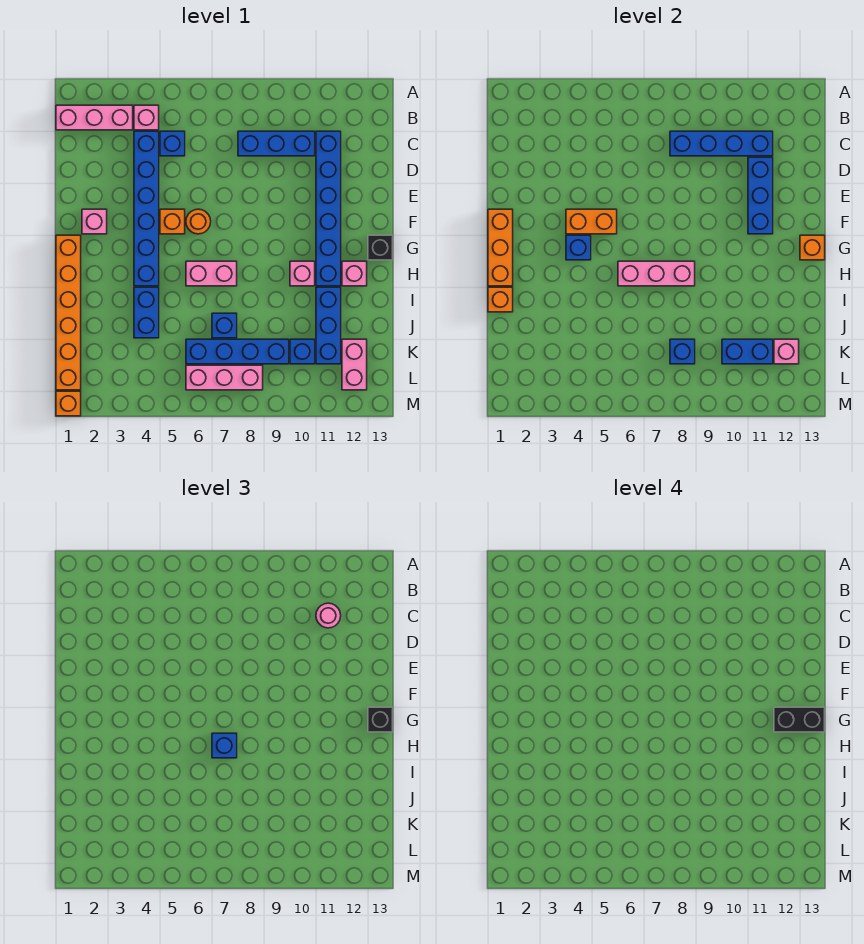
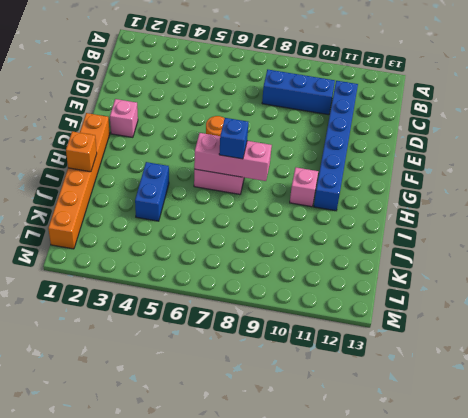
none -> pink 1x3 brick [56,105,133,130]
none -> pink 1x1 brick [134,105,159,130]
none -> blue 1x6 brick [134,131,159,286]
none -> blue 1x1 brick [160,131,185,156]

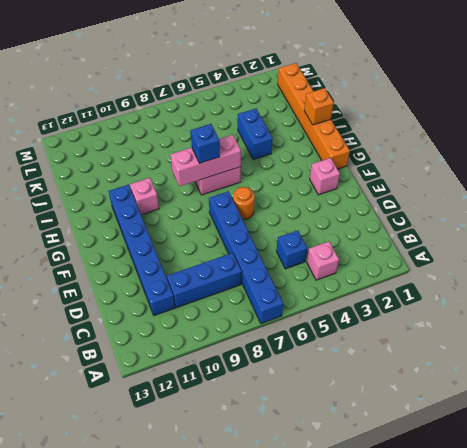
blue 1x6 brick [209,191,283,324] -> blue 1x6 brick moved to [134,131,159,286]
none -> pink 1x3 brick [56,105,133,130]
none -> orange 1x1 brick [160,209,185,234]
none -> black 1x1 brick [368,235,393,260]
none -> pink 1x1 brick [342,261,367,286]

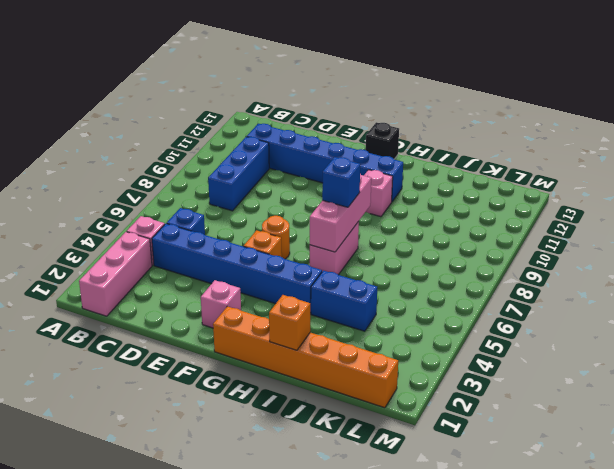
none -> pink 1x1 brick [342,261,367,286]
none -> blue 1x3 brick [316,287,341,364]
none -> blue 1x1 brick [212,313,237,338]
none -> blue 1x4 brick [186,339,289,364]

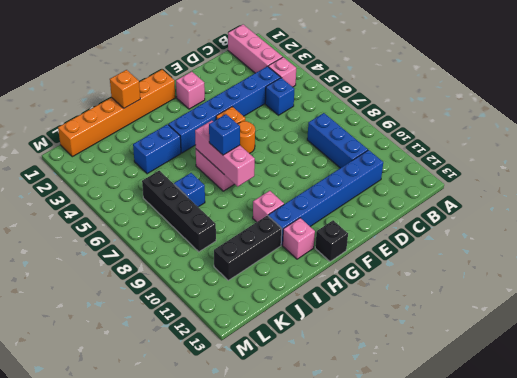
black 1x3 brick [214,215,282,280] -> blue 1x3 brick [316,287,341,364]
black 1x4 brick [142,171,216,252] -> blue 1x4 brick [186,339,289,364]
none -> blue 1x1 brick [290,339,315,364]
none -> pink 1x2 brick [342,339,367,390]
none -> pink 1x3 brick [186,365,263,390]
none -> orange 1x1 brick [56,391,81,416]

